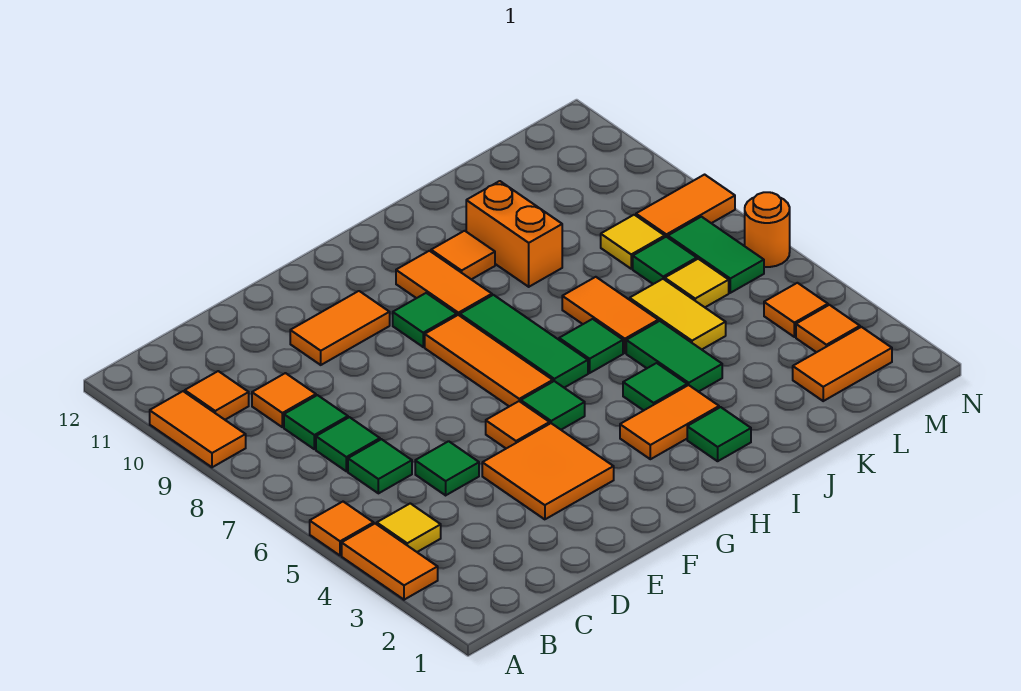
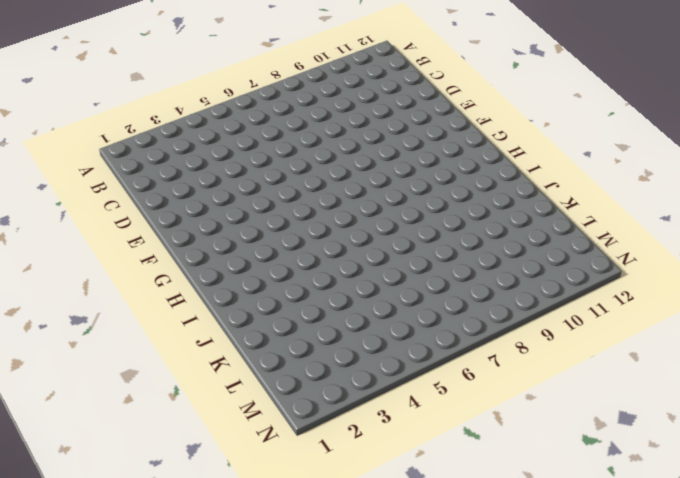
none -> orange 1x2 tile [342,524,438,600]
none -> orange 1x1 tile [310,502,374,556]
none -> orange 1x2 tile [150,391,246,467]
none -> yellow 1x1 tile [377,503,441,552]

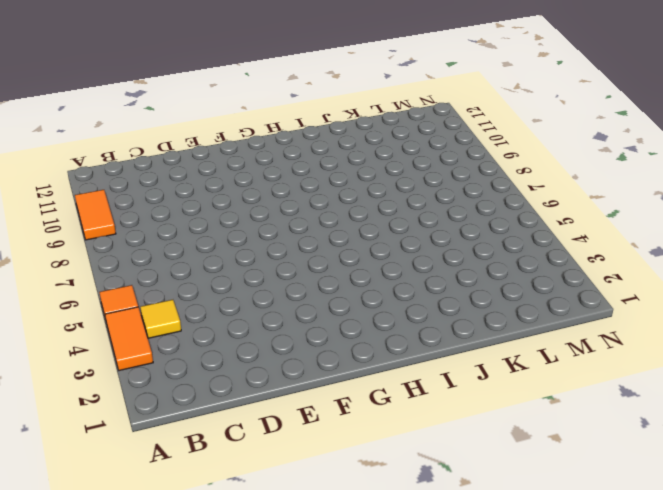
none -> orange 1x1 tile [185,371,249,420]
none -> green 1x1 tile [348,439,412,493]
none -> green 1x1 tile [316,417,380,471]
none -> green 1x1 tile [284,395,348,449]

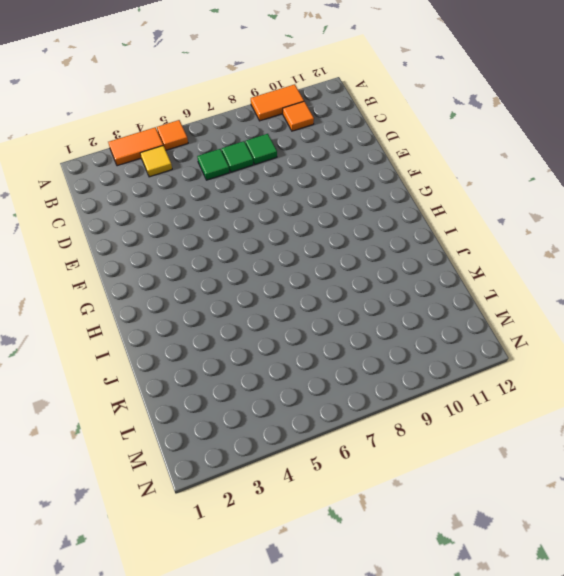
none -> orange 1x1 tile [252,373,316,427]
none -> green 1x1 tile [415,441,479,495]
none -> orange 2x2 tile [482,423,614,519]
none -> orange 1x2 tile [290,291,390,365]

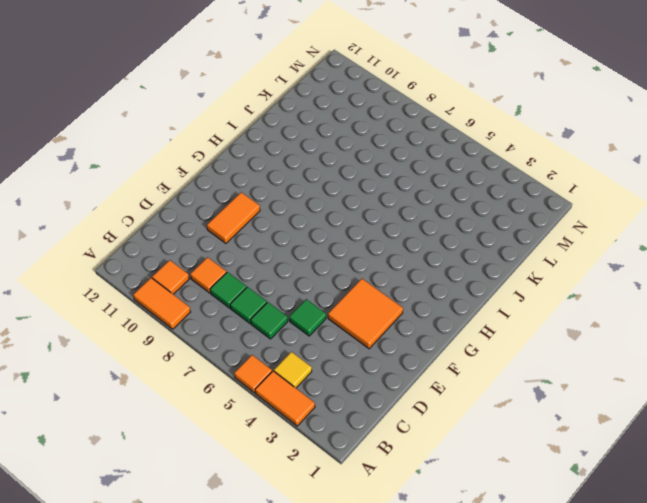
none -> orange 1x1 tile [486,401,550,448]
none -> green 1x1 tile [521,381,585,430]
none -> orange 1x3 tile [425,315,553,406]
none -> green 1x1 tile [393,293,457,347]

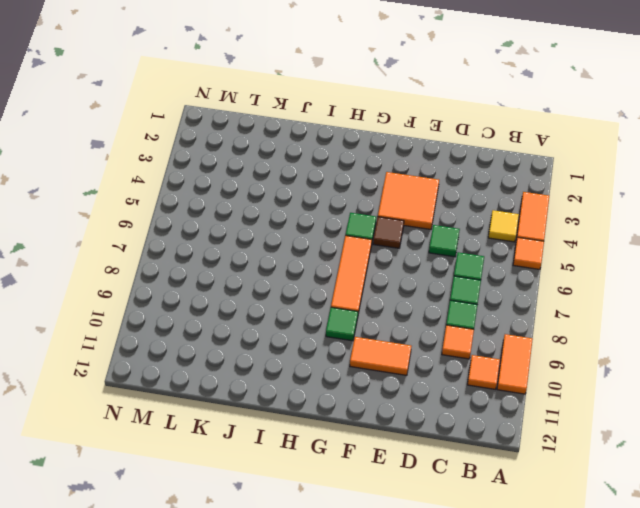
brown 1x1 tile [373,217,404,248] -> orange 1x1 tile [486,401,550,448]
none -> orange 1x2 tile [620,385,719,459]
none -> green 1x3 tile [460,295,588,388]
none -> orange 1x2 tile [396,251,492,316]
none -> green 1x1 tile [687,407,751,461]

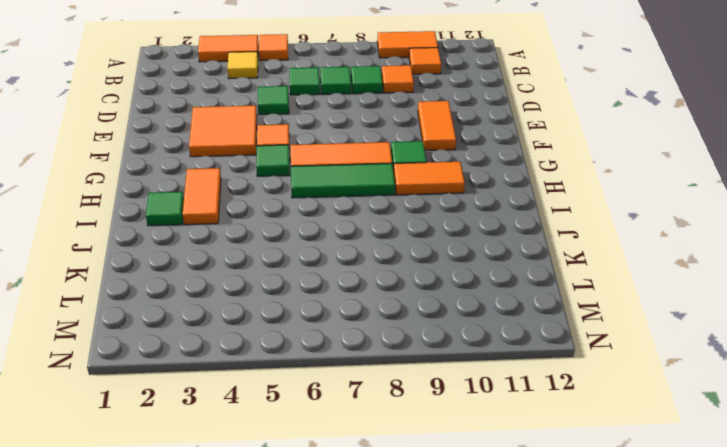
none -> green 1x1 tile [623,363,687,411]
none -> green 1x1 tile [559,319,623,373]
none -> orange 1x1 tile [431,231,495,279]
none -> green 1x2 tile [626,321,722,392]

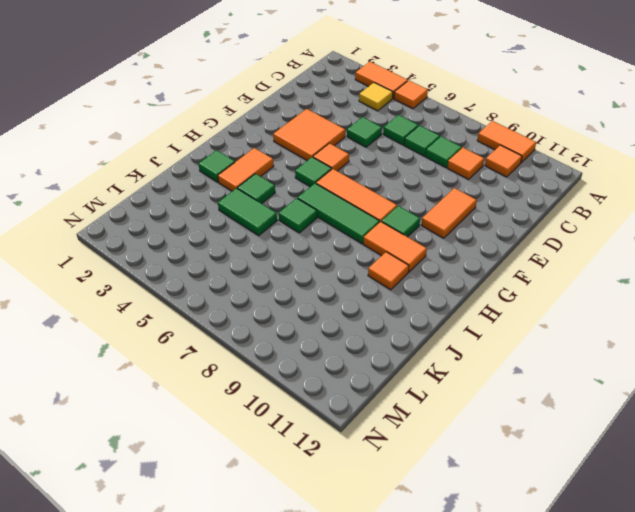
none -> orange 1x2 tile [562,277,658,353]
none -> orange 1x2 brick [466,181,562,287]
none -> yellow 1x2 tile [630,279,726,349]
none -> orange 1x2 tile [793,327,892,401]

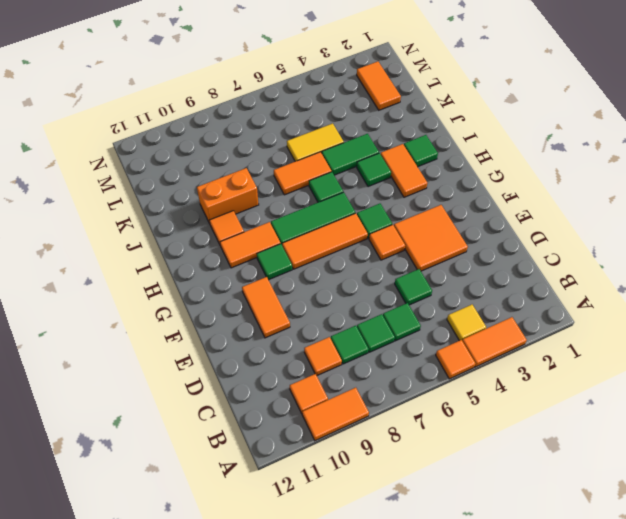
none -> yellow 1x1 tile [665,259,729,307]
none -> green 1x1 tile [633,237,697,284]
none -> yellow 1x1 tile [601,215,665,269]
none -> orange 1x1 tile [796,305,860,352]

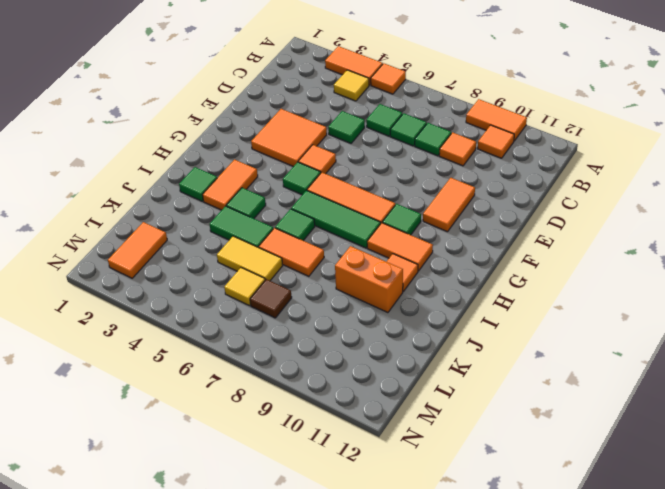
brown 1x1 tile [250,279,292,318] -> green 1x1 tile [633,237,697,284]
none -> yellow 1x1 tile [601,215,665,269]
none -> orange 1x1 tile [796,305,860,352]
none -> orange 1x1 tile [764,283,828,337]
none -> green 1x2 tile [668,217,764,293]

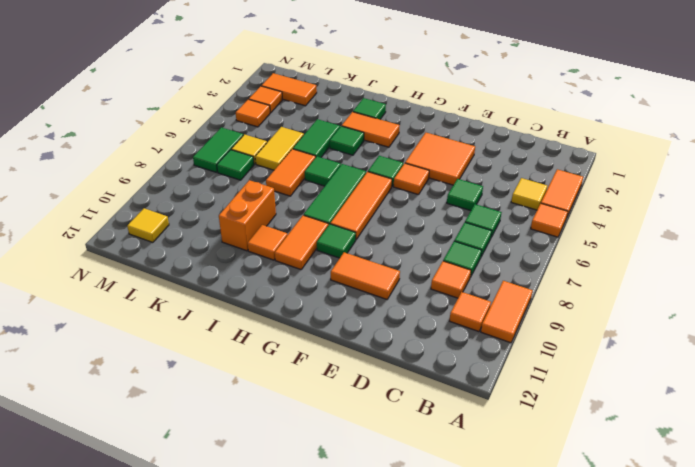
yellow 1x1 tile [127,208,169,242] -> yellow 1x1 tile moved to [601,215,665,269]
none -> orange 1x2 tile [636,175,735,237]
none -> orange 1x1 round brick [745,192,790,267]

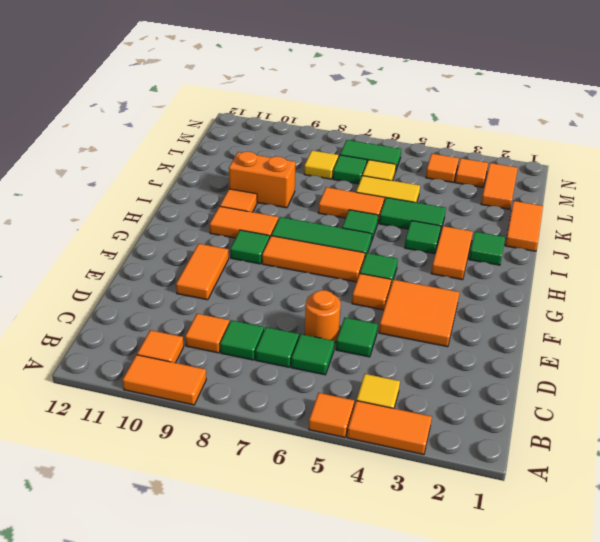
orange 1x1 round brick [305,290,341,343] -> orange 1x1 round brick moved to [745,192,790,267]
orange 1x2 tile [505,201,543,251] -> orange 1x2 tile moved to [636,175,735,237]

